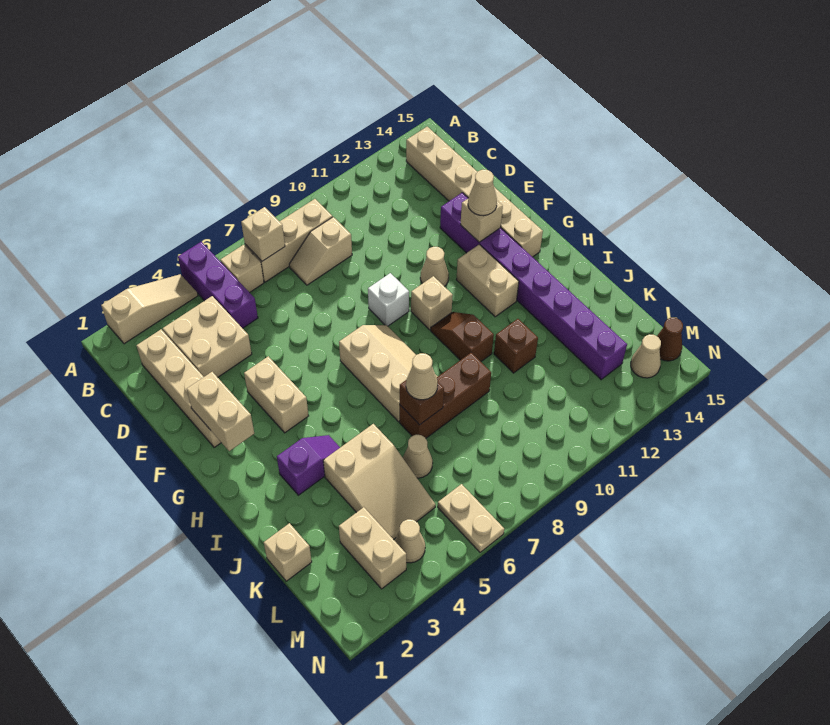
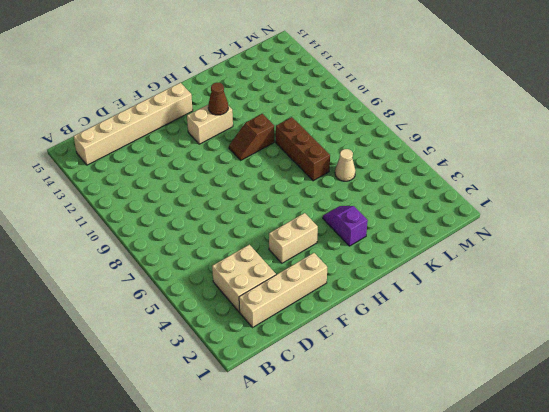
brown 1x1 cone [208,83,228,115] -> brown 1x1 cone moved to [657,318,683,361]
none -> tan 1x3 slope [101,274,198,344]
none -> purple 1x3 brick [178,242,258,328]
none -> tan 1x1 brick [220,245,264,292]
none -> tan 1x3 brick [245,199,333,282]

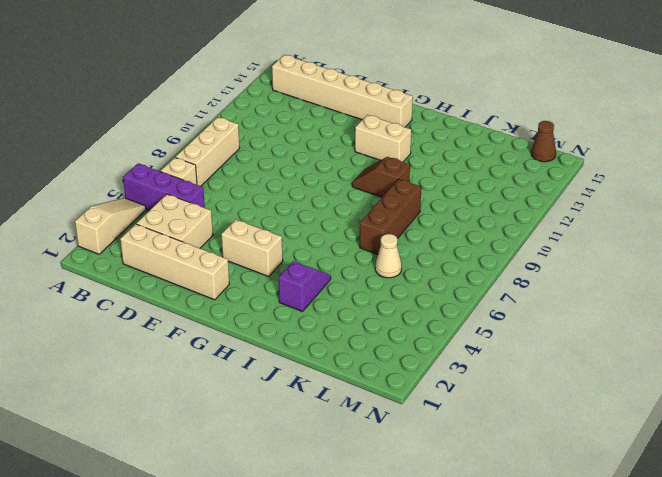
none -> tan 1x2 slope [289,217,352,285]
none -> purple 1x8 brick [440,193,627,380]
none -> white 1x1 brick [368,273,409,326]
none -> tan 1x1 cone [420,247,449,286]

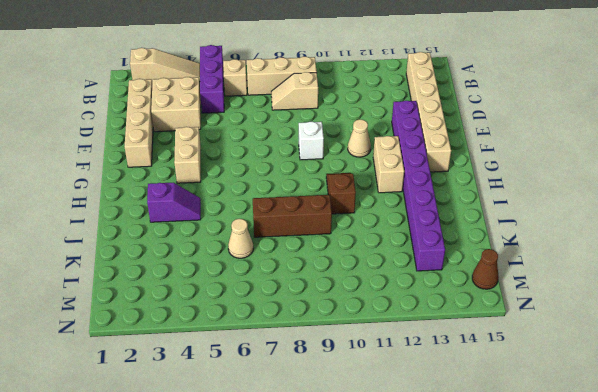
none -> tan 2x3 slope [339,325,438,422]
none -> tan 1x1 brick [411,276,453,330]
none -> tan 2x3 slope [323,424,436,540]
none -> brown 1x1 brick [494,319,538,373]

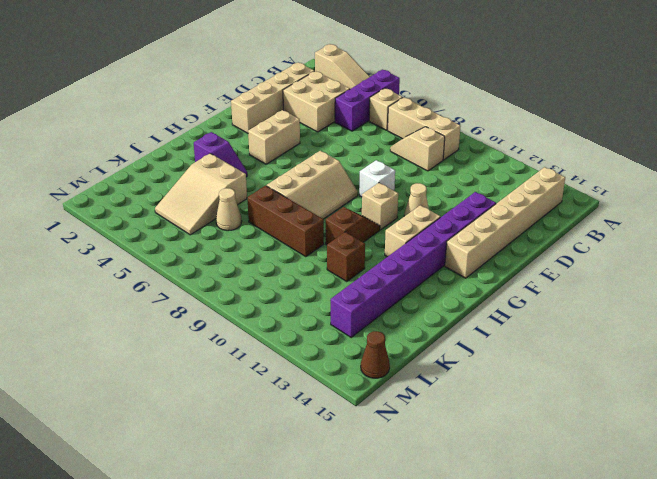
none -> tan 1x1 brick [264,523,312,581]
none -> tan 1x2 brick [339,507,406,589]
none -> tan 1x1 cone [395,519,425,563]
none -> tan 1x2 plate [438,484,504,552]

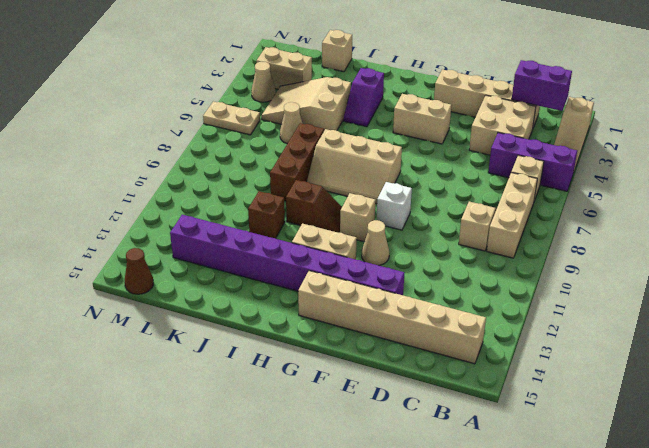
purple 1x2 brick [512,60,572,111] -> none
none -> tan 1x1 cone [631,334,661,378]
none -> tan 1x1 brick [241,207,285,261]
none -> tan 1x2 brick [187,372,254,451]
none -> tan 1x1 brick [461,199,503,242]

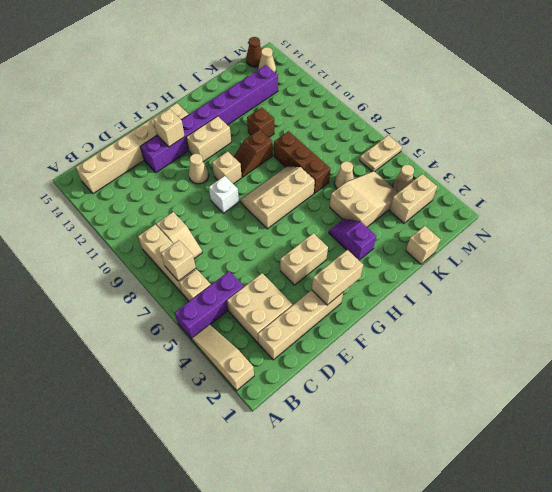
none -> brown 1x1 brick [400,380,444,425]
none -> tan 1x1 cone [468,170,497,216]
none -> tan 1x1 cone [406,353,438,400]

